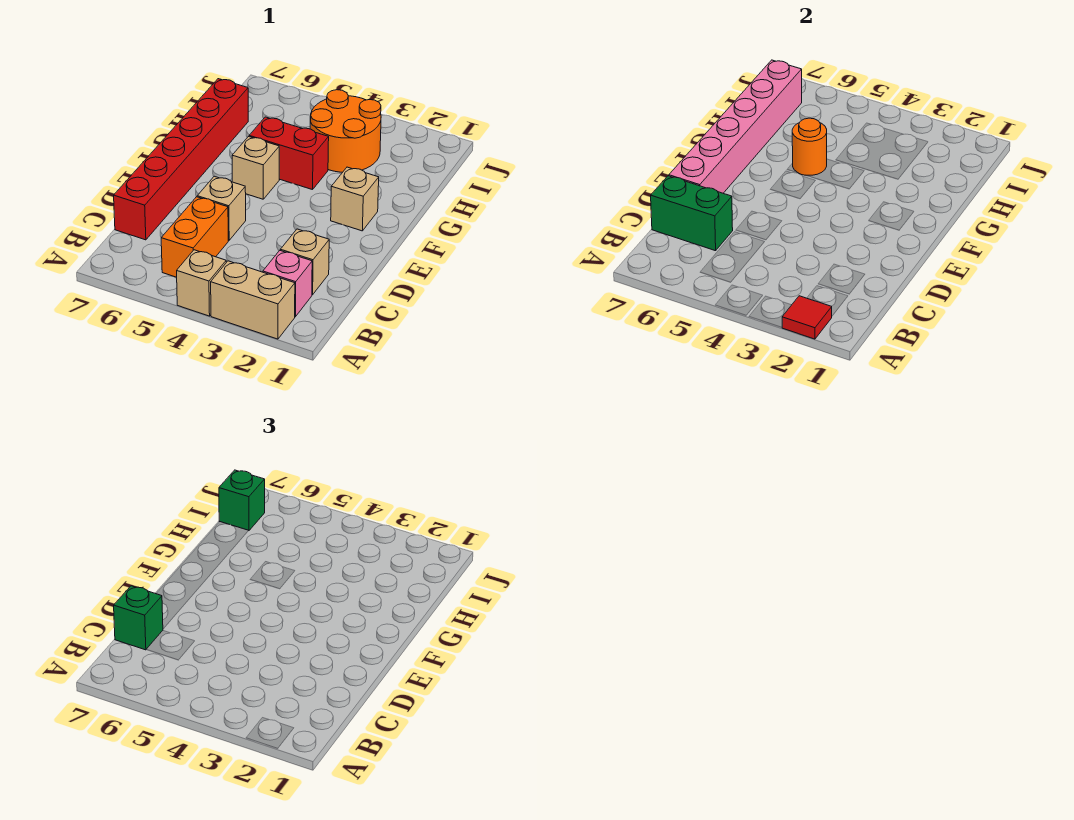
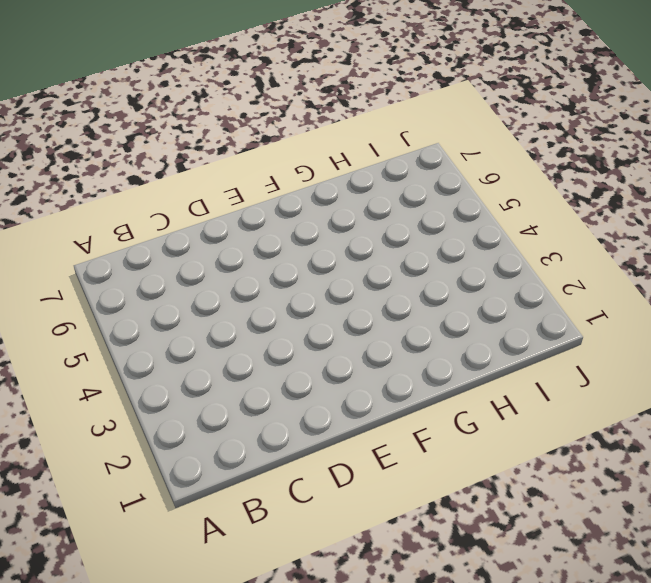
none -> tan 1x2 brick [211,261,295,339]
none -> tan 1x1 brick [177,250,226,316]
none -> pink 1x1 brick [263,251,312,317]

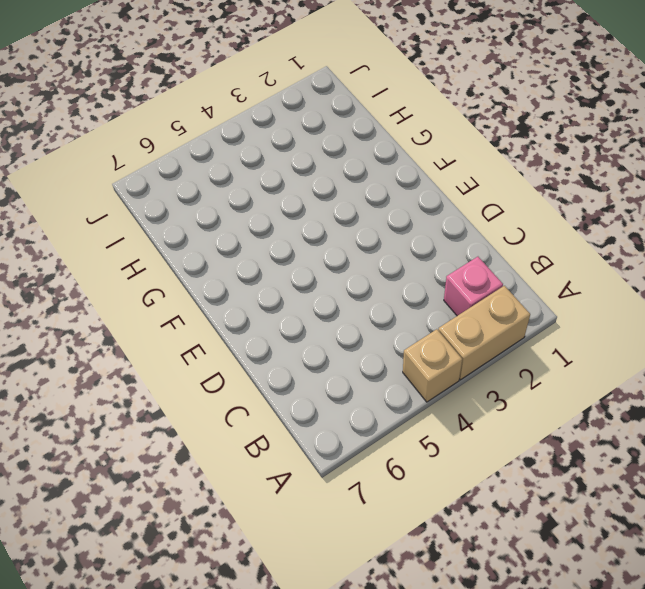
none -> orange 1x2 brick [161,197,228,277]
none -> tan 1x1 brick [280,229,329,295]
none -> red 1x6 brick [114,79,248,240]

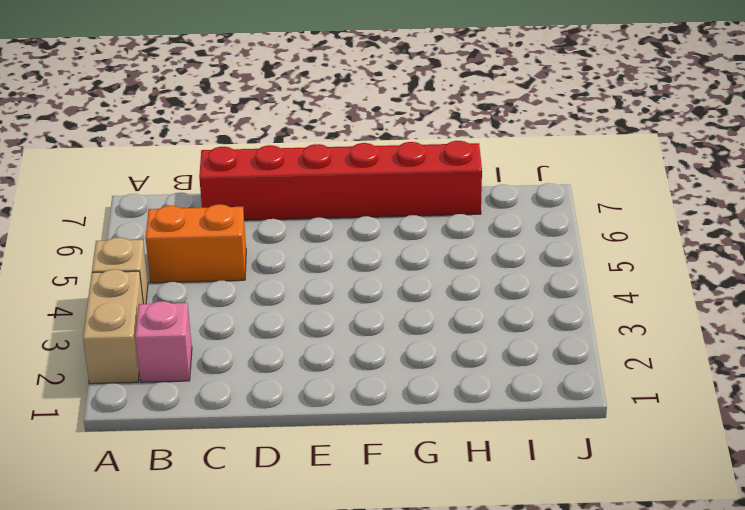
none -> tan 1x1 brick [280,229,329,295]
none -> tan 1x1 brick [197,176,246,240]
none -> tan 1x1 brick [331,167,379,231]

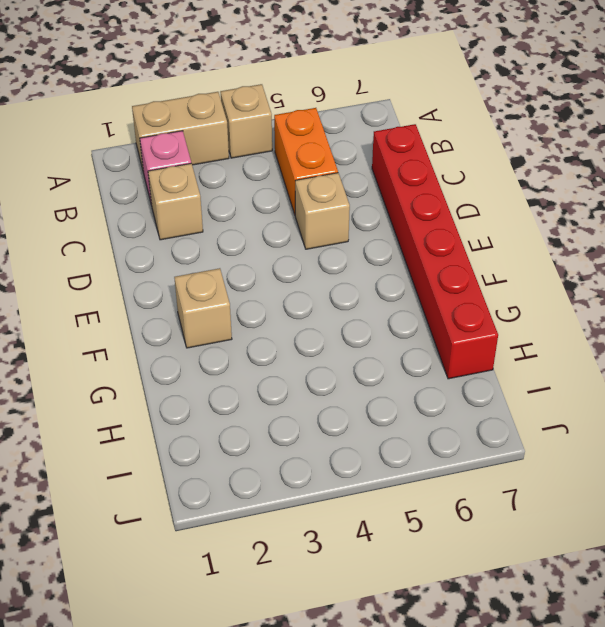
none -> tan 1x1 brick [232,137,279,199]
none -> red 1x2 brick [249,117,329,190]
none -> orange 2x2 round brick [310,90,381,172]

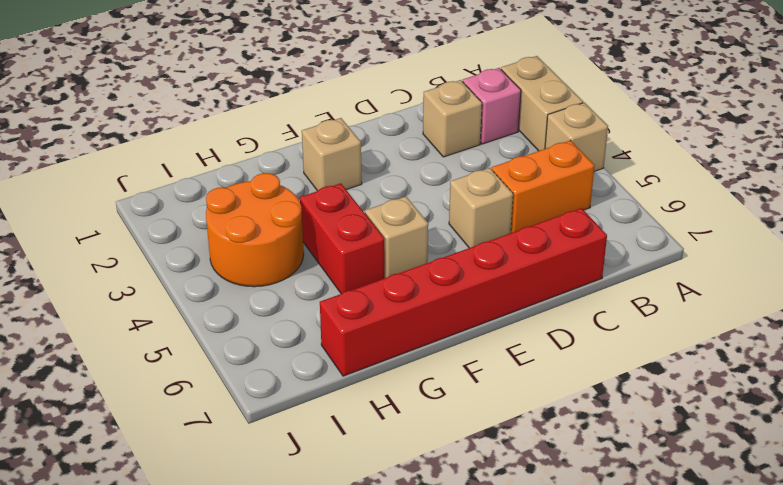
none -> red 1x1 tile [782,296,832,339]
none -> green 1x2 brick [651,176,733,251]
none -> pink 1x6 brick [669,60,802,193]

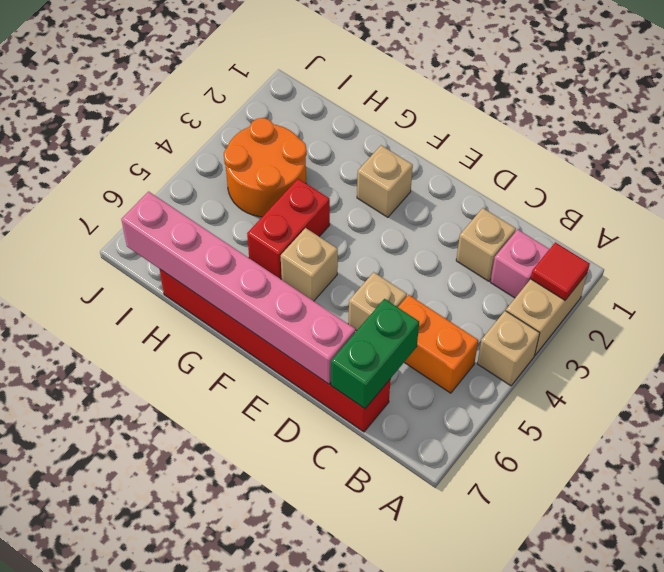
none -> orange 1x1 round brick [792,118,827,175]
none -> green 1x1 brick [114,586,163,650]
none -> green 1x1 brick [219,470,265,531]

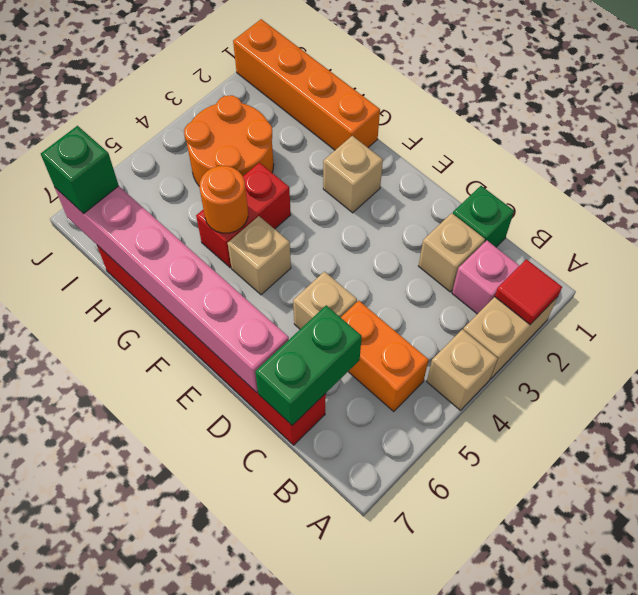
green 1x1 brick [453,186,514,247] -> green 1x1 brick moved to [114,586,163,650]
orange 1x4 brick [233,19,380,150] -> none

